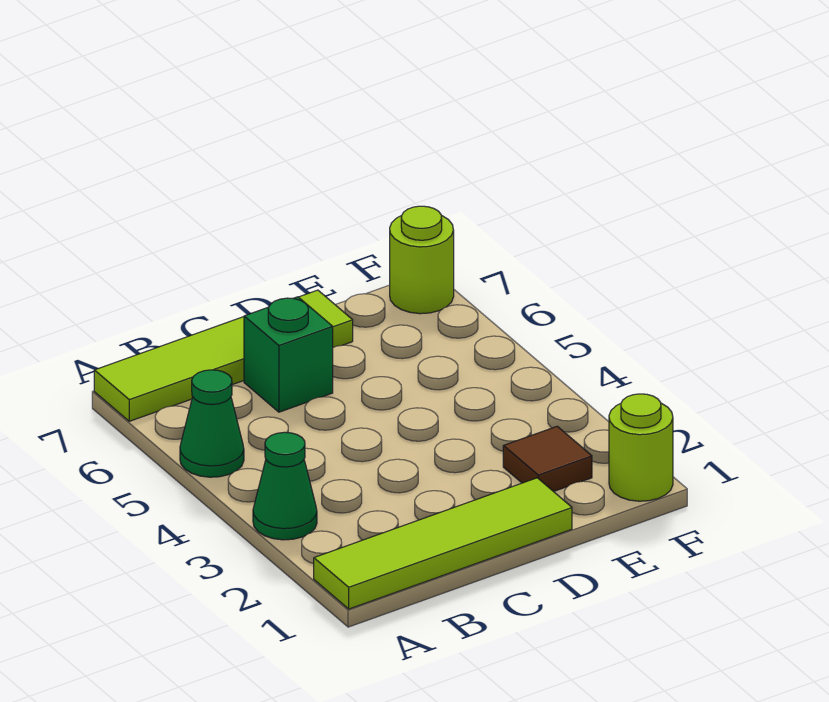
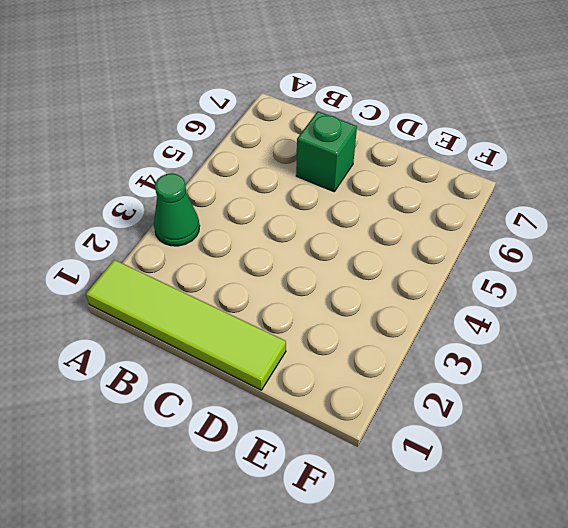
none -> green 1x1 cone [180,370,244,477]
none -> lime 1x4 tile [94,290,353,421]

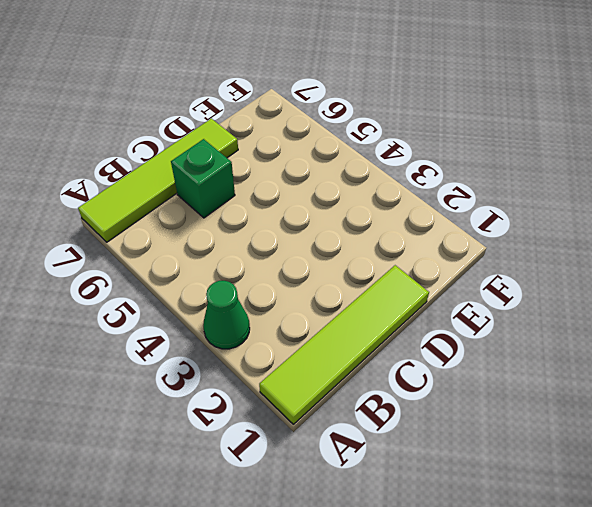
none -> green 1x1 cone [180,370,244,477]
none -> brown 1x1 tile [503,426,592,492]

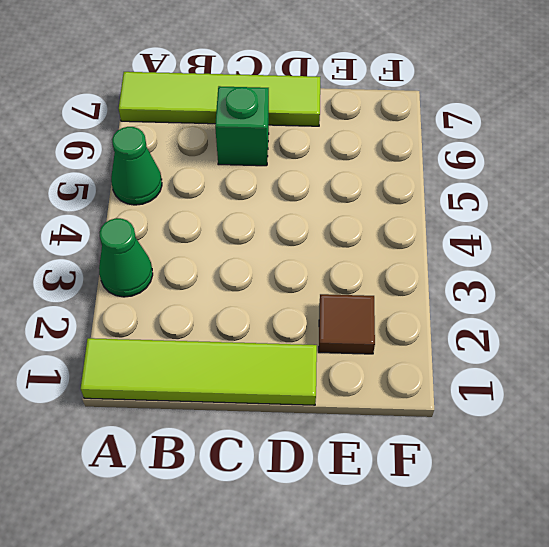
none -> lime 1x1 round brick [609,394,673,501]
none -> lime 1x1 round brick [390,206,454,314]

